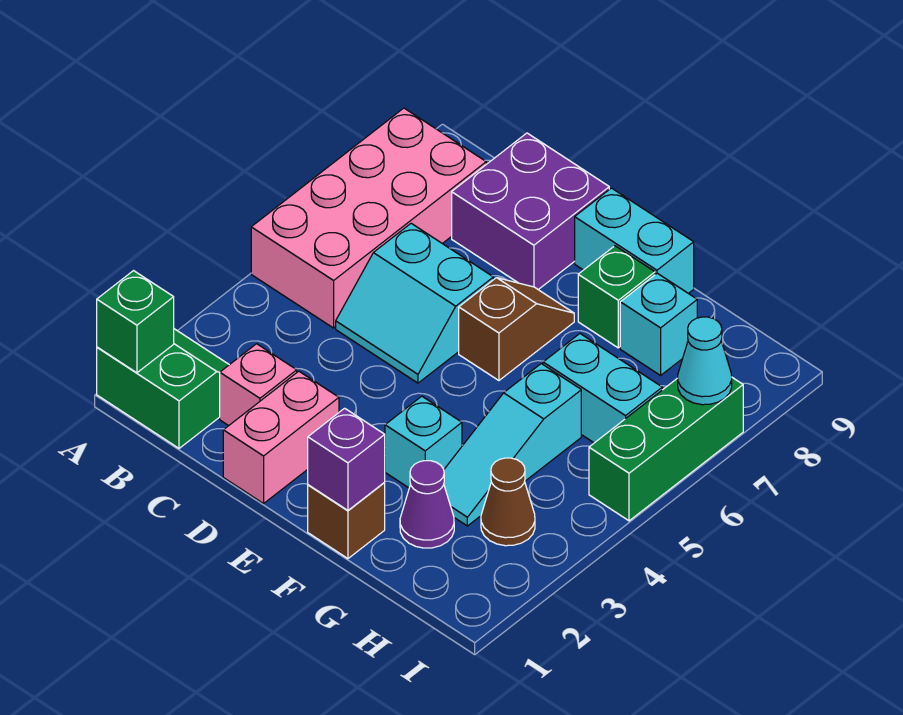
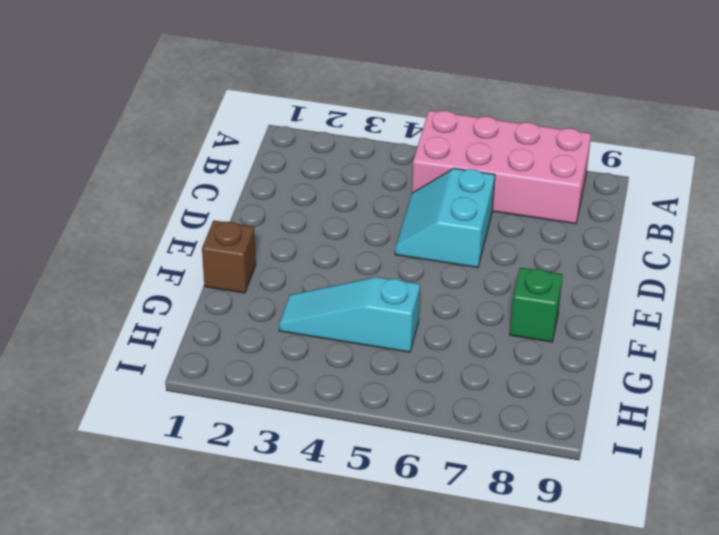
none -> green 2x2 slope [97,329,229,448]
none -> pink 1x1 brick [220,344,297,426]
none -> purple 2x2 brick [452,133,609,290]

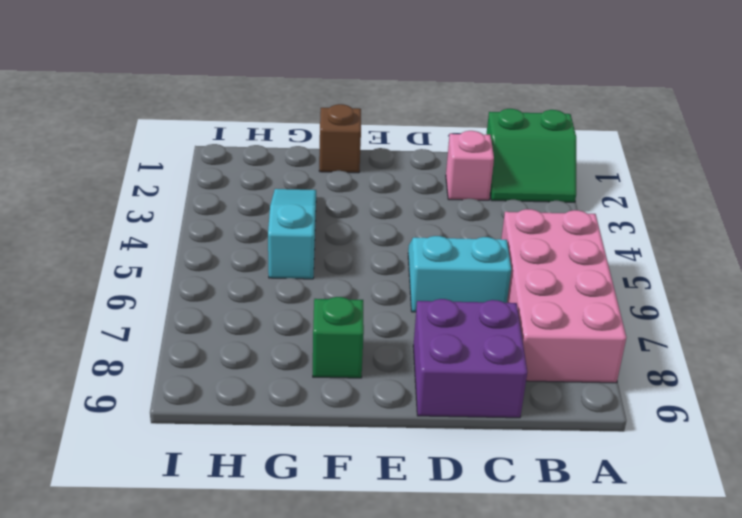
none -> pink 1x2 brick [223,371,339,503]
none -> brown 1x2 slope [459,278,574,381]
none -> cyan 1x2 brick [575,188,694,294]

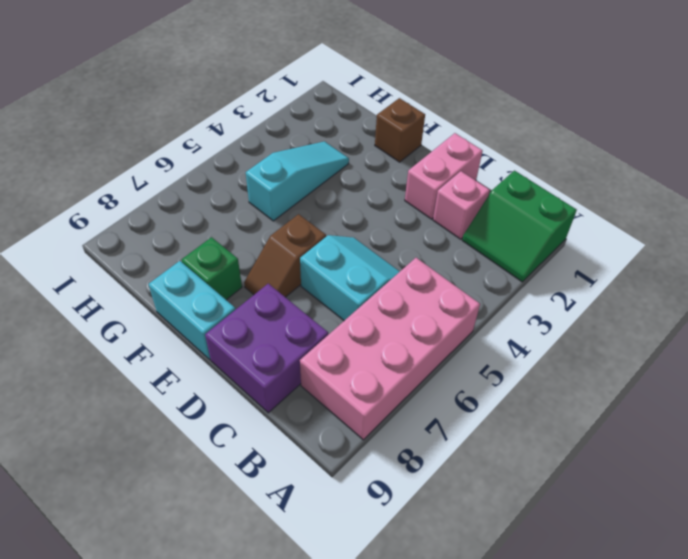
none -> cyan 1x1 brick [385,396,462,488]
none -> purple 1x1 cone [400,461,454,548]
none -> cyan 1x2 brick [543,334,662,443]

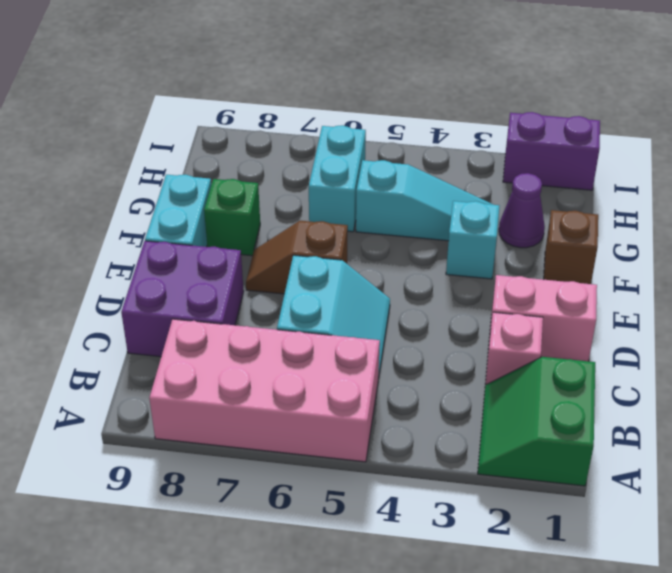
purple 1x2 brick [503,112,600,190] -> none
none -> cyan 1x1 brick [620,273,697,375]
none -> brown 1x1 cone [481,458,535,546]
none -> green 1x3 brick [589,378,743,521]

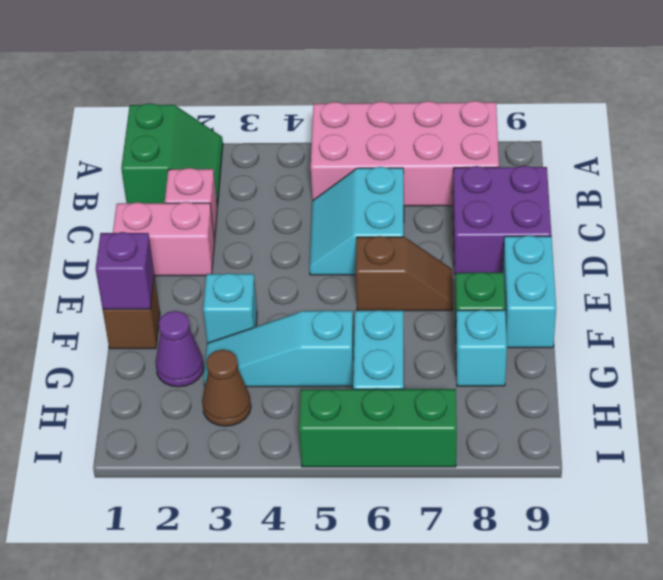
none -> green 1x1 brick [97,271,174,373]
none -> cyan 1x1 cone [678,317,732,405]

